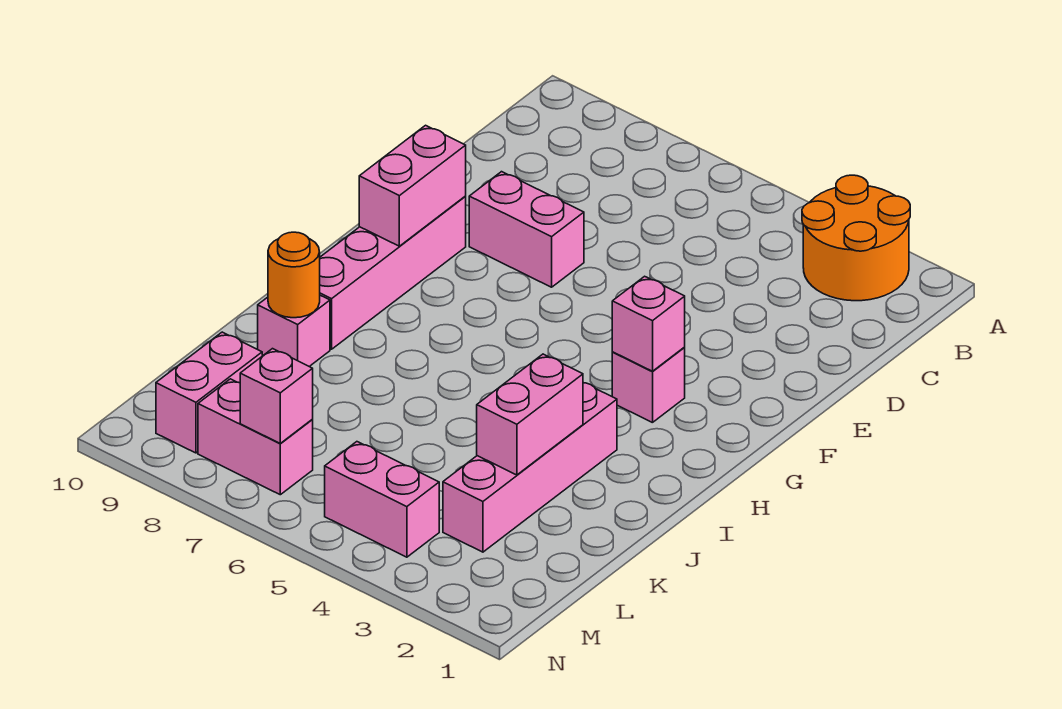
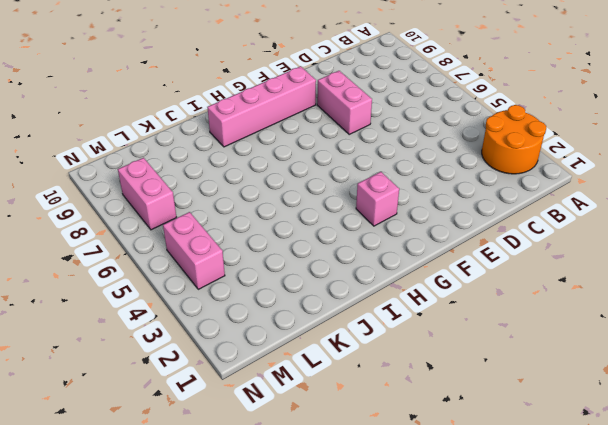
none -> pink 1x4 brick [443,383,617,552]
none -> pink 1x1 brick [258,295,330,367]
none -> pink 1x2 brick [156,332,262,453]

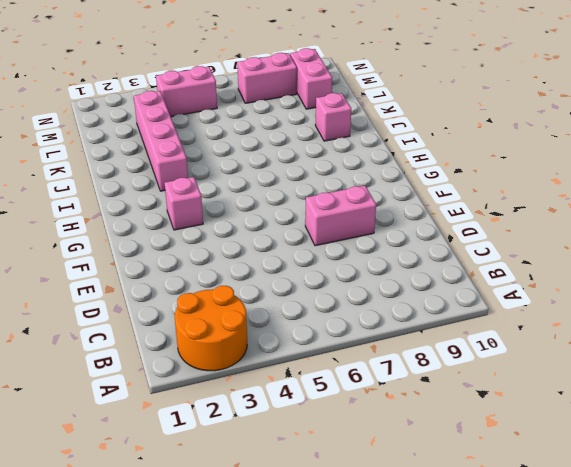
none -> pink 1x4 brick [320,197,466,349]
none -> pink 1x2 brick [359,125,466,246]
none -> pink 1x1 brick [612,276,685,371]

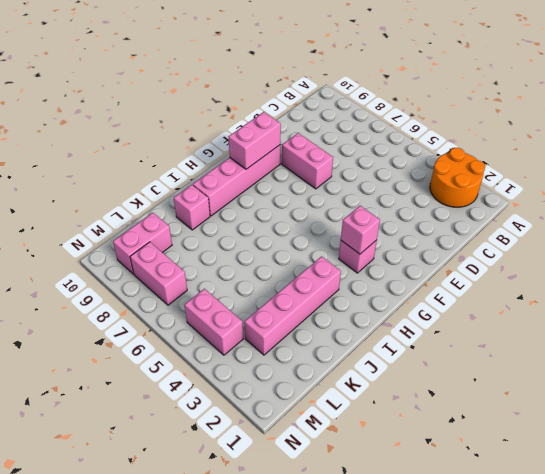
none -> pink 1x2 brick [477,354,583,475]
none -> orange 1x1 round brick [268,232,320,318]
none -> pink 1x1 brick [240,349,313,444]

